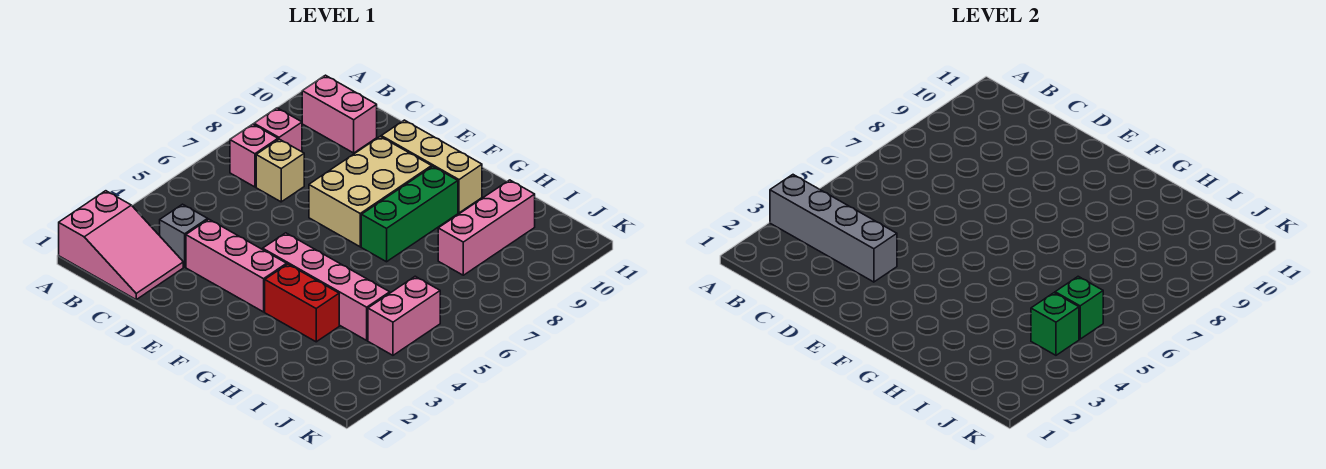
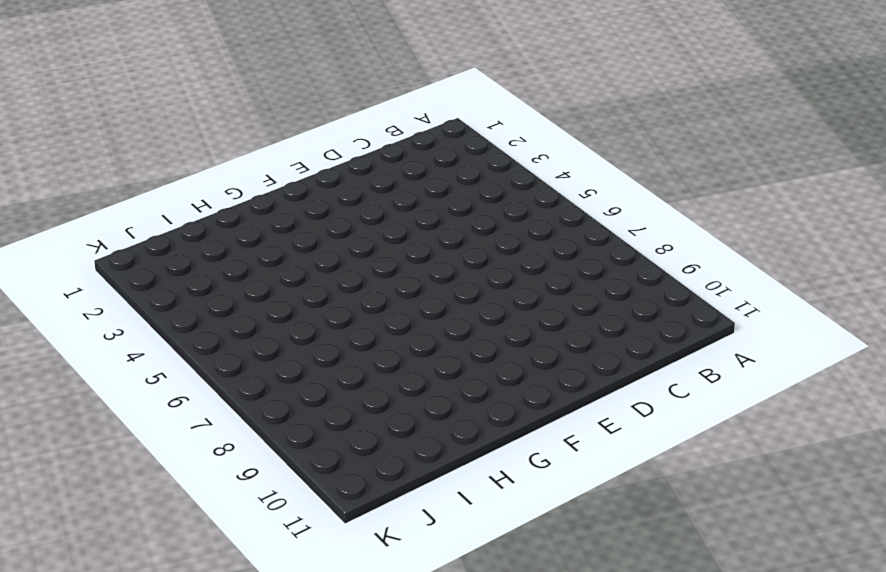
none -> pink 2x3 slope [59,191,183,299]
none -> pink 1x1 brick [230,124,278,187]
none -> pink 1x1 brick [254,108,302,152]

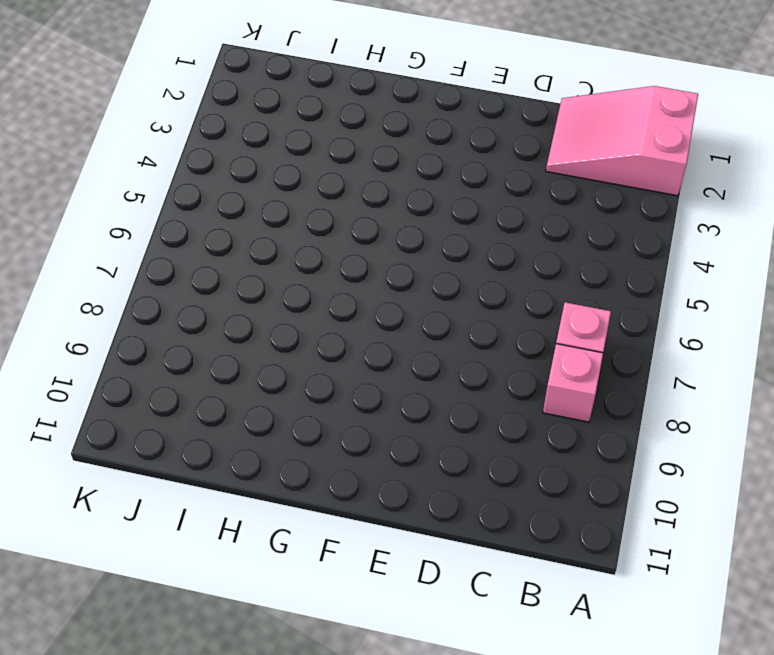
none -> pink 1x2 brick [302,75,377,153]
none -> grey 1x1 brick [160,204,208,267]
none -> tan 1x1 brick [256,139,304,202]

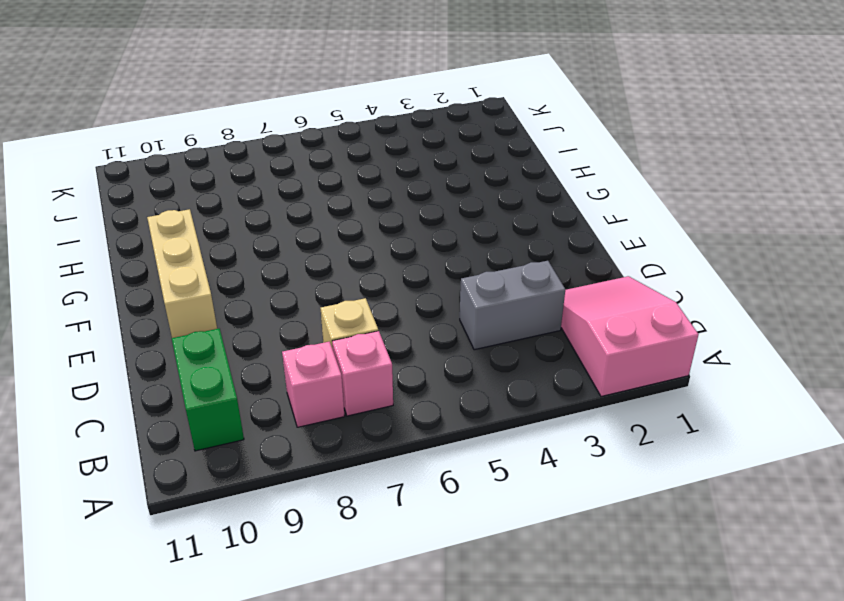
green 1x2 brick [172,329,244,451] -> pink 1x2 brick [302,75,377,153]
grey 1x2 brick [460,261,565,350] -> grey 1x1 brick [160,204,208,267]
none -> pink 1x3 brick [186,219,287,312]
none -> tan 2x3 brick [309,137,432,247]
none -> pink 1x4 brick [263,233,390,340]

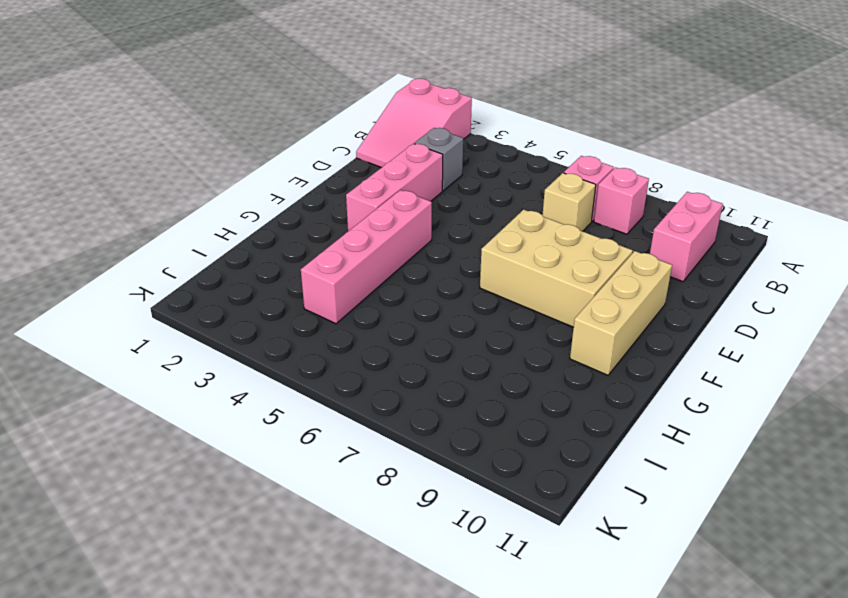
none -> red 1x2 brick [265,264,339,342]
none -> green 1x3 brick [361,166,458,262]
none -> pink 1x3 brick [438,180,535,275]

